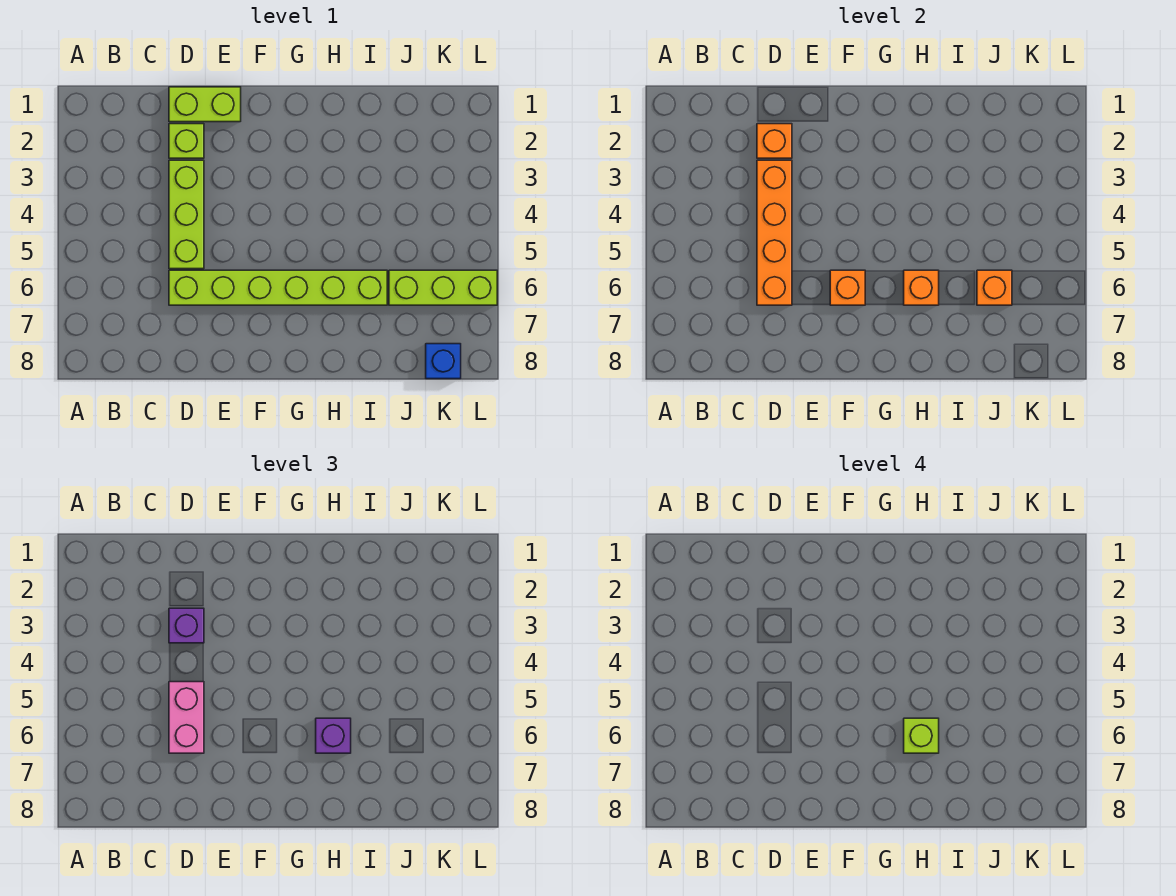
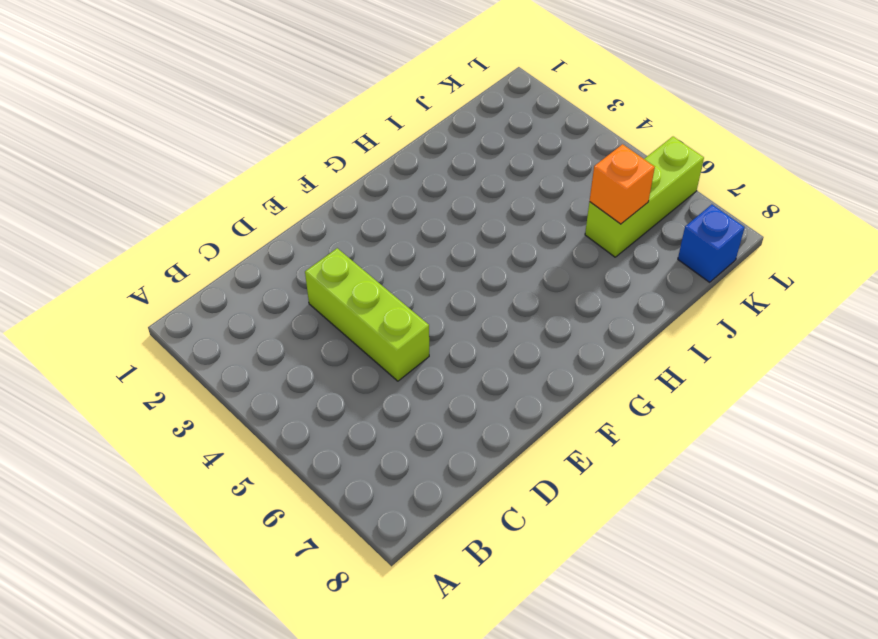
none -> lime 1x2 brick [169,87,241,122]
none -> lime 1x1 brick [169,124,204,158]
none -> lime 1x6 brick [169,270,387,305]

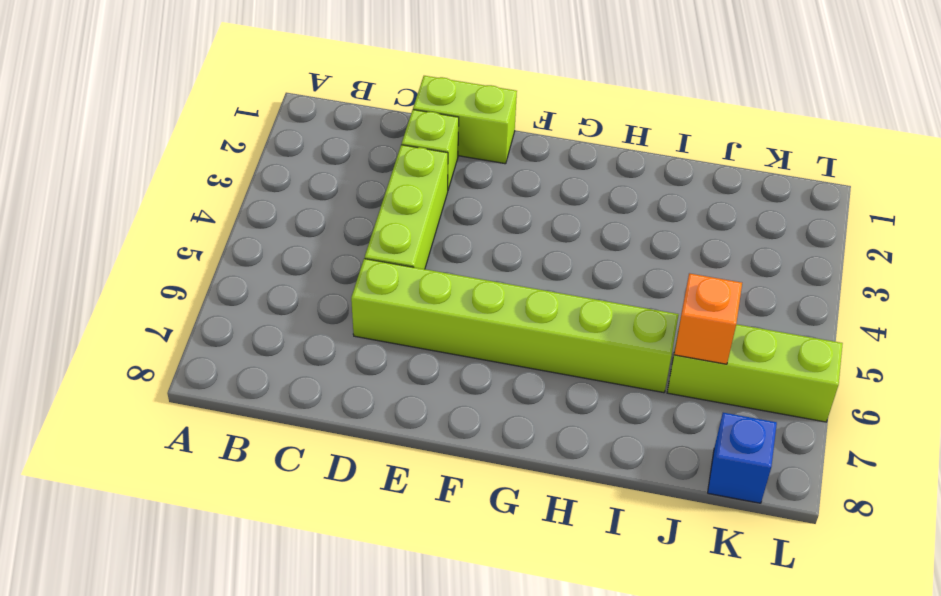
none -> orange 1x1 brick [757,124,792,158]
none -> orange 1x4 brick [757,160,792,305]
none -> orange 1x1 brick [830,270,865,305]

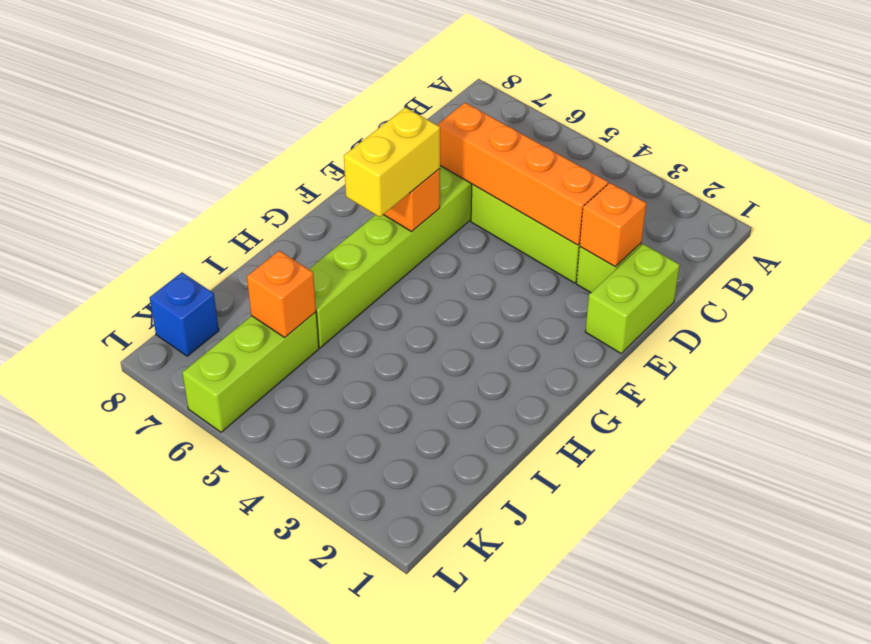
yellow 1x2 brick [344,107,440,217] -> none
none -> orange 1x1 brick [904,270,939,305]
none -> purple 1x1 brick [169,608,204,643]
none -> pink 1x2 brick [169,682,204,753]

